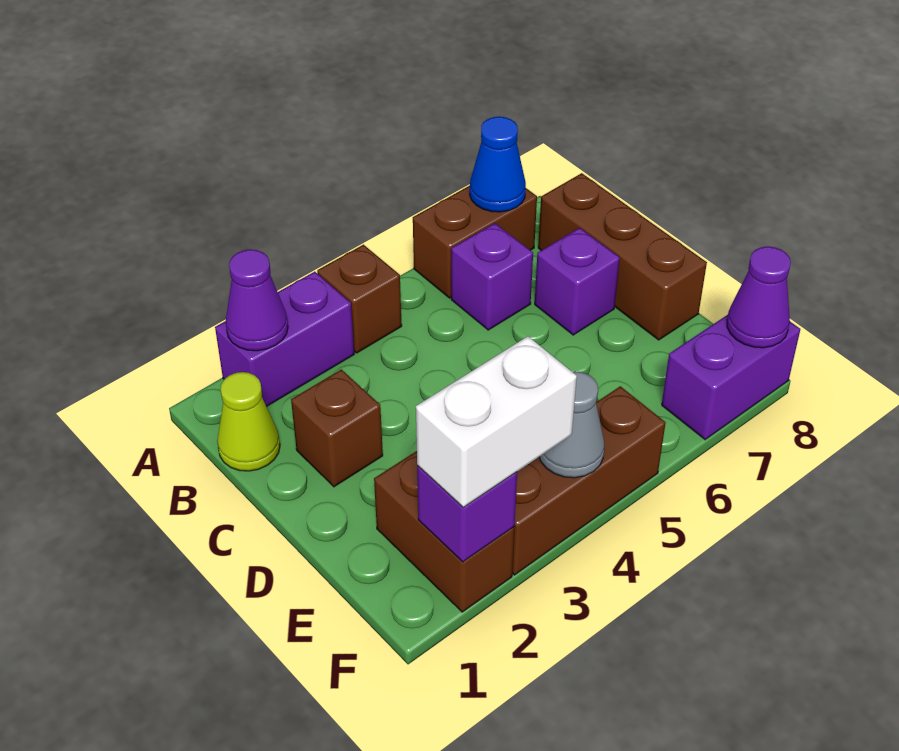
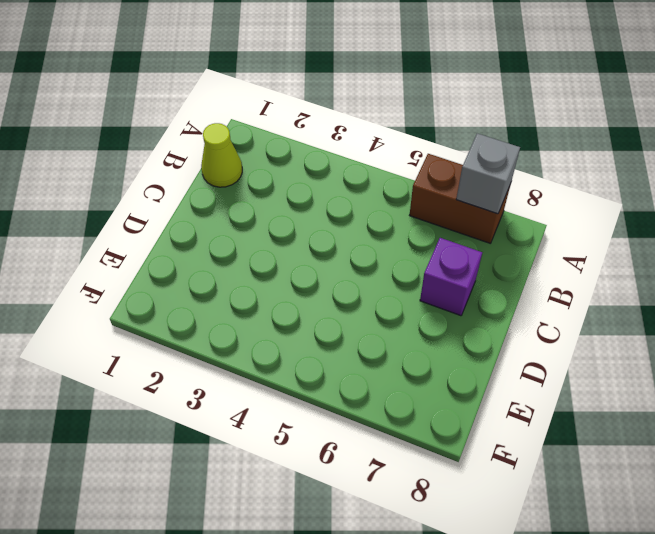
grey 1x1 brick [456,133,520,214] -> blue 1x1 cone [470,117,526,212]
none -> purple 1x2 brick [215,272,354,406]
none -> brown 1x1 brick [317,245,402,353]
none -> purple 1x1 brick [451,223,533,330]

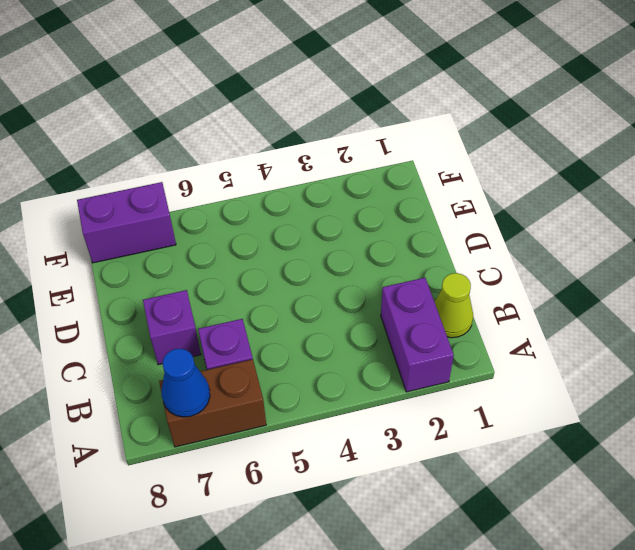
purple 1x2 brick [381,277,454,392] -> purple 1x2 brick turned to [215,272,354,406]
none -> brown 1x1 brick [317,245,402,353]
none -> brown 1x3 brick [538,173,707,340]
none -> brown 1x1 brick [291,369,383,487]

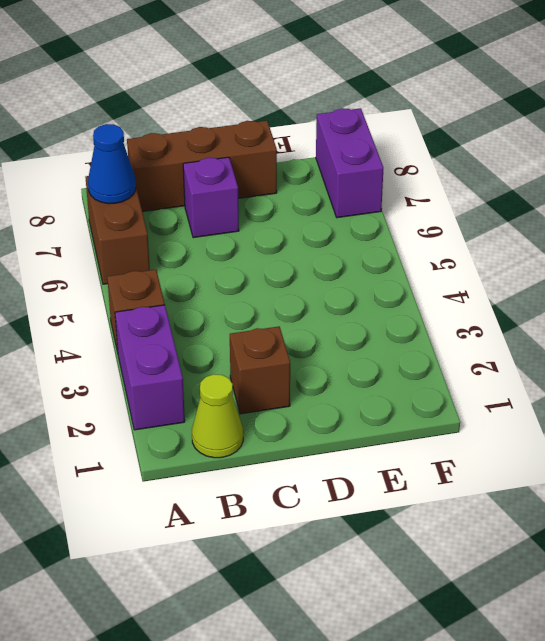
none -> purple 1x1 brick [451,223,533,330]
none -> brown 1x2 brick [374,451,515,612]
none -> brown 1x3 brick [512,386,666,575]

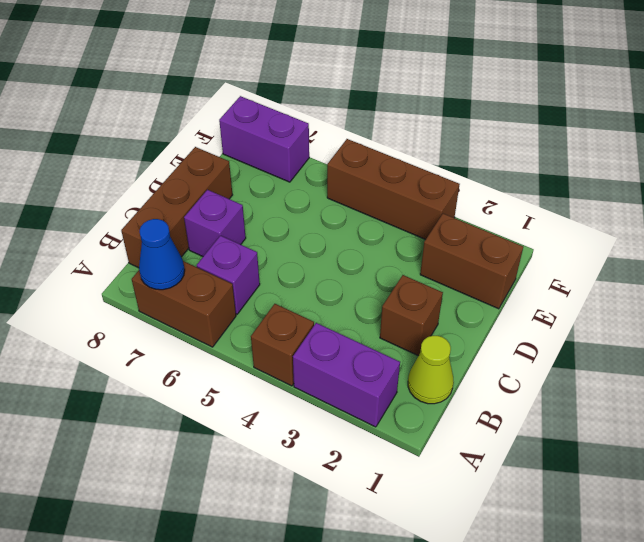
brown 1x2 brick [420,214,523,309] -> brown 1x2 brick turned to [374,451,515,612]
none -> purple 1x1 cone [226,250,288,351]
none -> purple 1x1 brick [417,465,517,562]
none -> grey 1x1 cone [539,371,604,478]

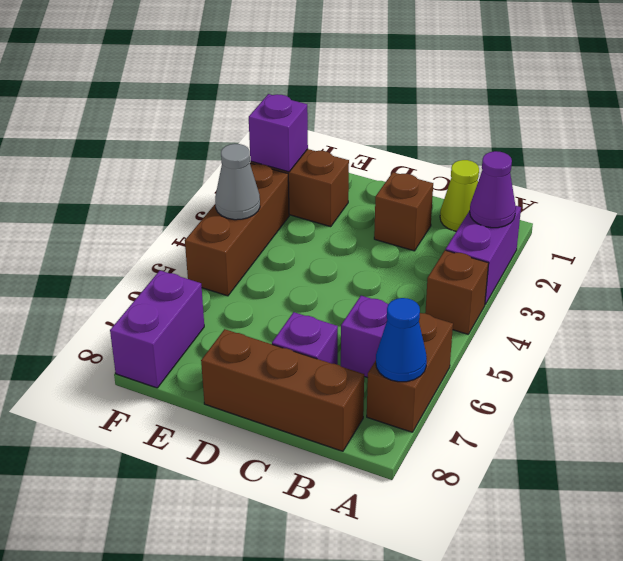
none -> purple 1x1 cone [727,247,791,348]
none -> white 1x2 brick [416,336,577,507]

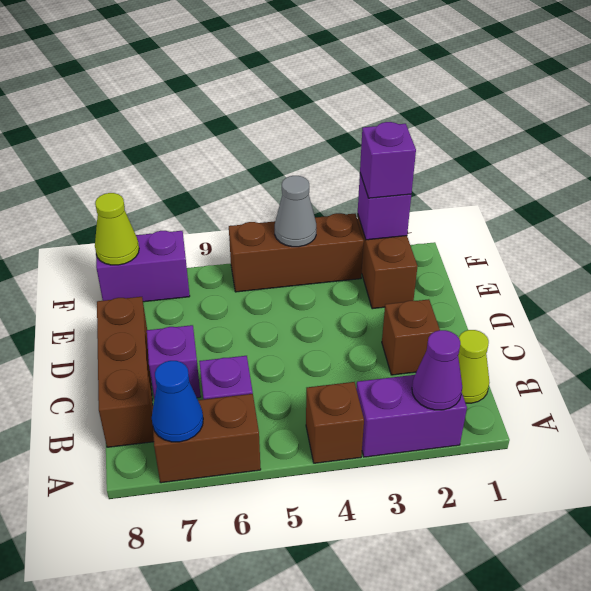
purple 1x1 brick [360,122,416,198] -> white 1x2 brick [416,336,577,507]
lime 1x1 cone [95,193,139,265] -> purple 1x1 cone [727,247,791,348]

